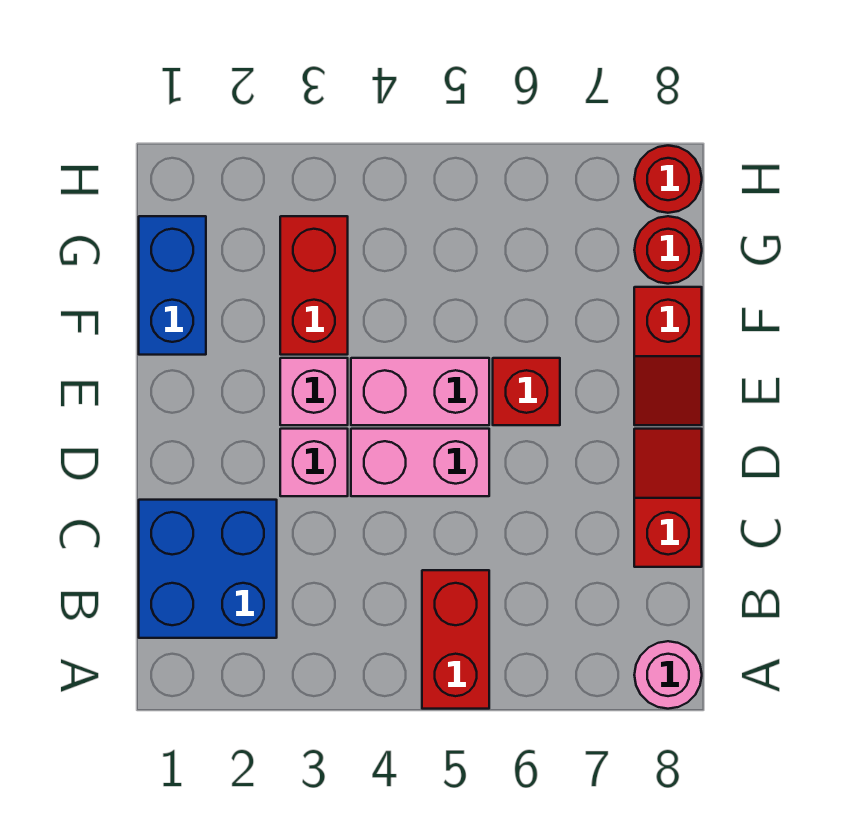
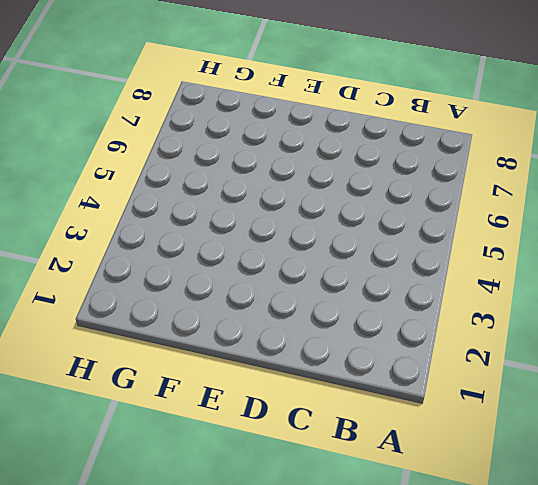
none -> red 1x2 brick [422,570,489,709]
none -> pink 1x1 round brick [634,641,702,709]
none -> blue 2x2 brick [139,500,277,638]

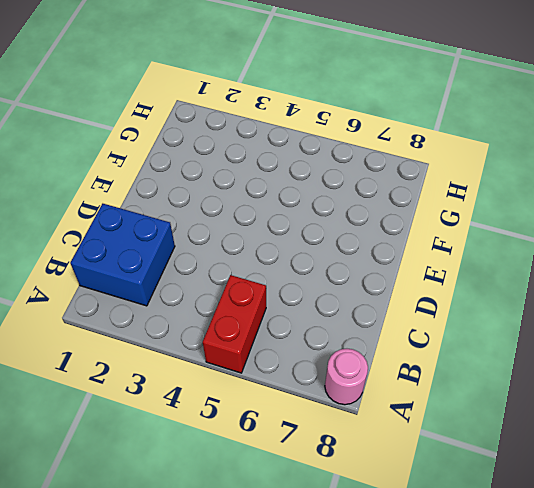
none -> red 1x2 slope [634,429,702,567]
none -> pink 1x1 brick [280,429,348,496]
none -> pink 1x2 brick [351,429,489,496]

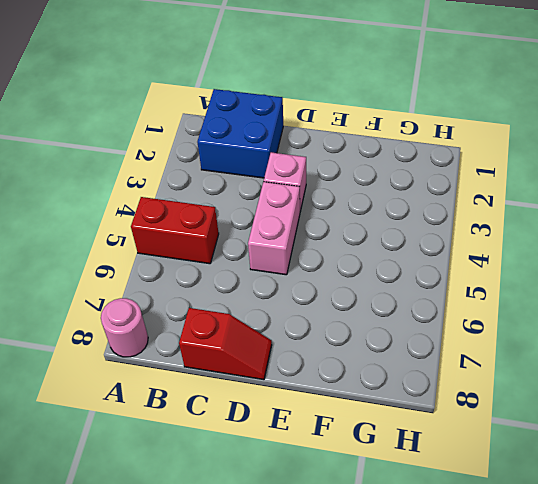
none -> pink 1x1 brick [280,358,348,425]
none -> pink 1x2 brick [351,358,489,425]
none -> red 1x1 brick [493,358,560,425]

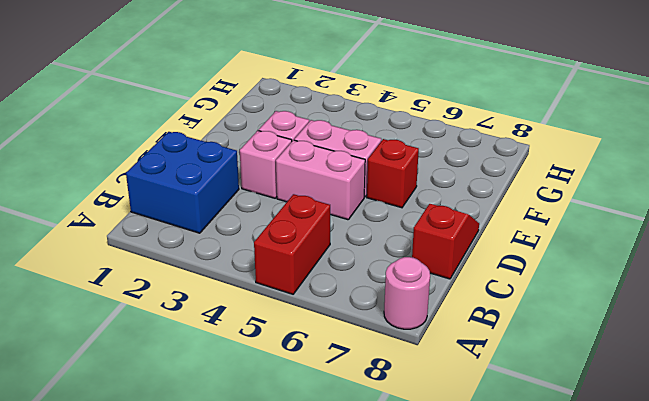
none -> red 1x2 slope [634,287,702,425]
none -> blue 1x2 brick [139,216,206,355]
none -> red 1x2 brick [280,216,348,355]

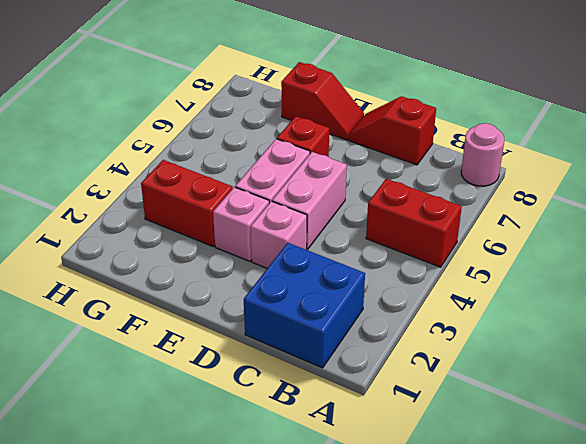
none -> blue 1x2 brick [139,216,206,355]
none -> red 1x1 round brick [634,216,702,284]
none -> red 1x1 round brick [634,146,702,213]

